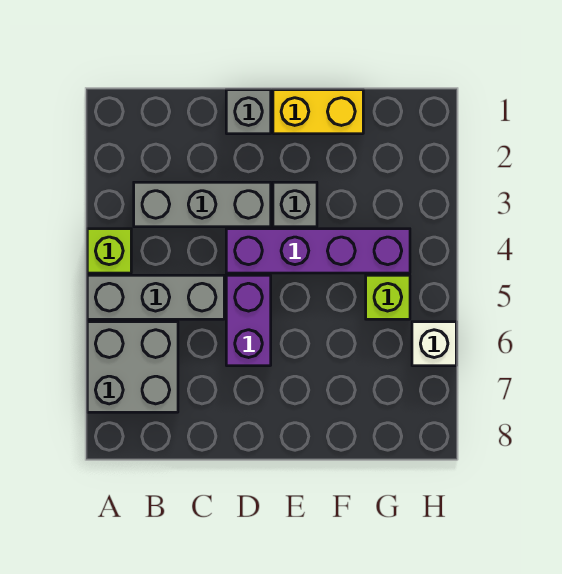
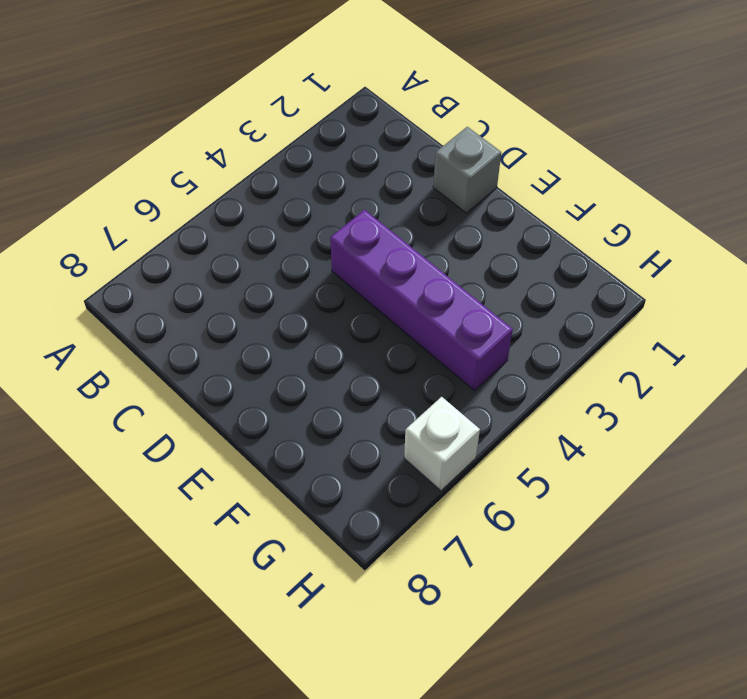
none -> lime 1x1 brick [87,229,131,273]
none -> grey 1x3 brick [87,275,224,319]

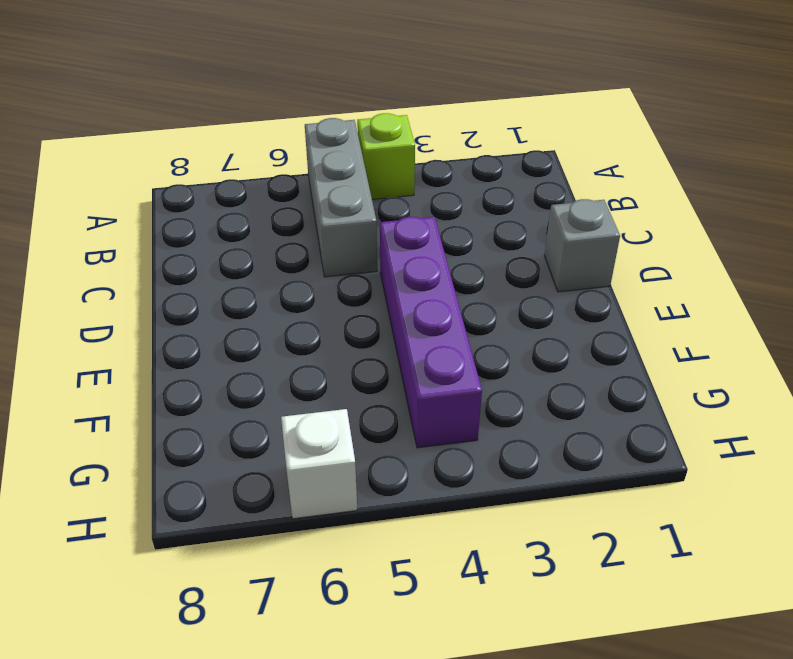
none -> grey 2x2 brick [87,322,178,412]
none -> grey 1x3 brick [134,182,271,227]

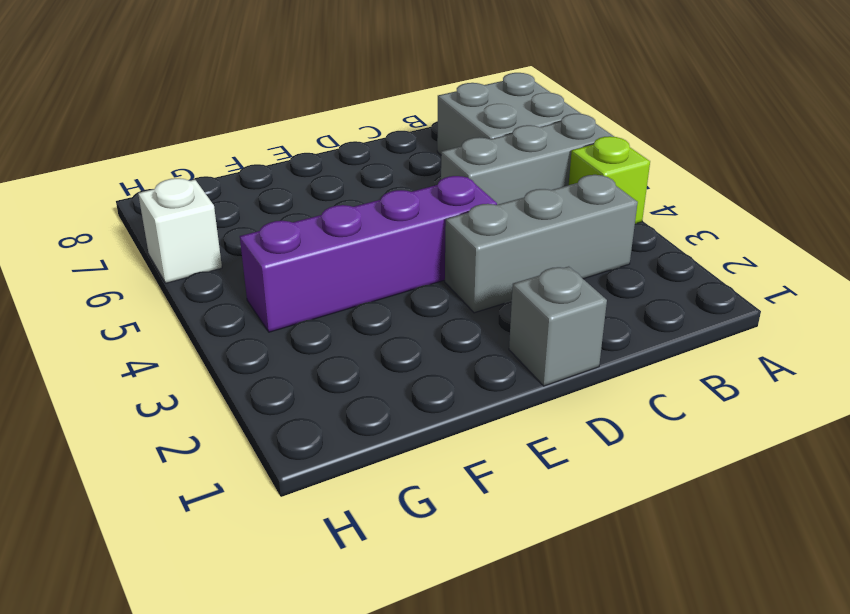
none -> purple 1x2 brick [226,275,271,366]
none -> yellow 1x2 brick [273,90,363,134]

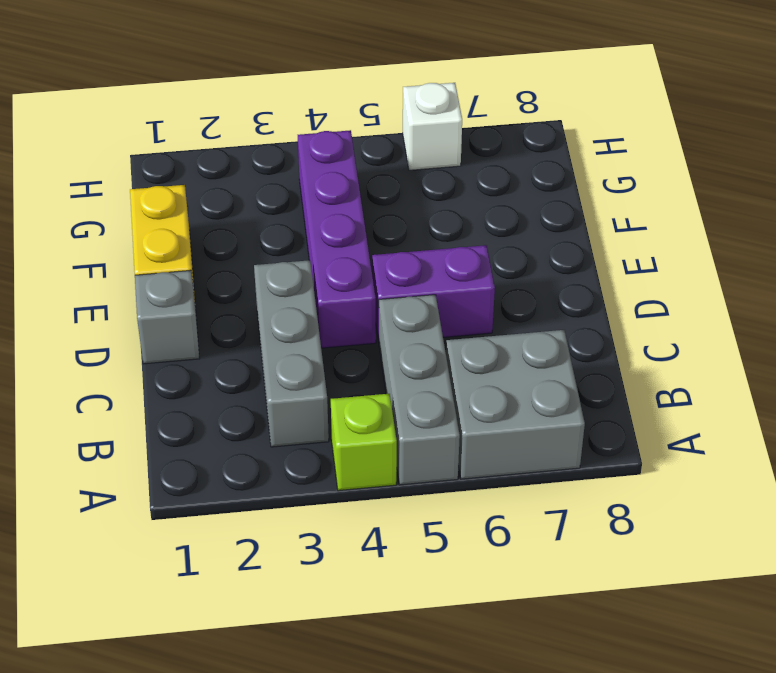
none -> grey 1x1 brick [273,182,317,227]
none -> lime 1x1 brick [366,275,410,319]

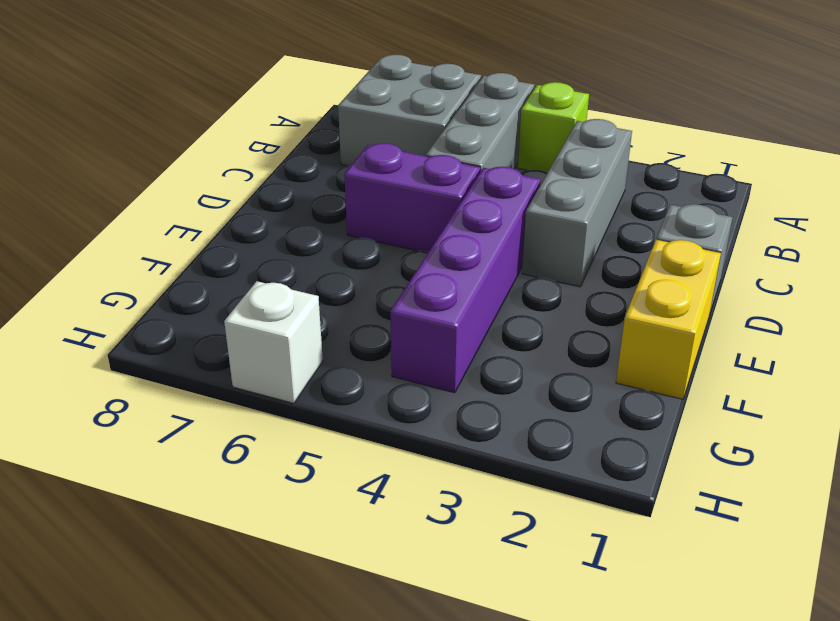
none -> grey 1x1 brick [273,182,317,227]
none -> lime 1x1 brick [366,275,410,319]

